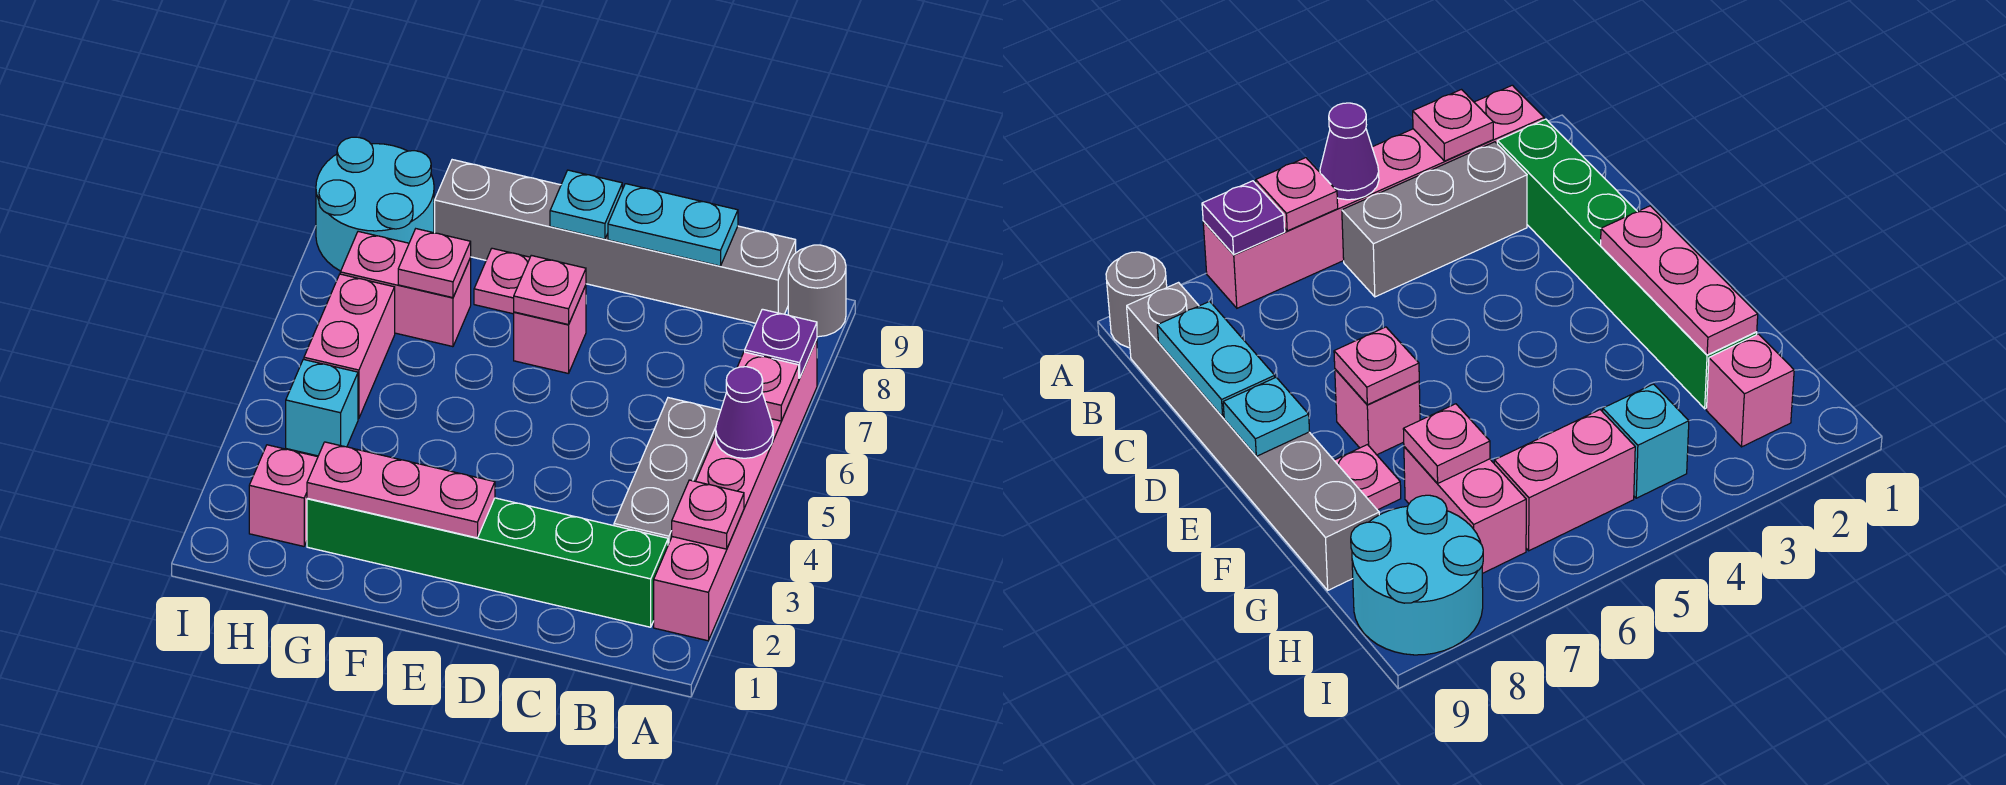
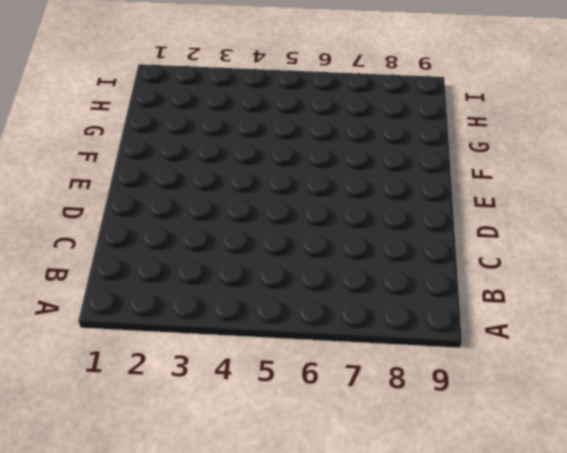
none -> pink 1x6 brick [654,339,817,641]
none -> grey 1x1 round brick [788,245,846,337]
none -> green 1x6 brick [307,498,668,627]

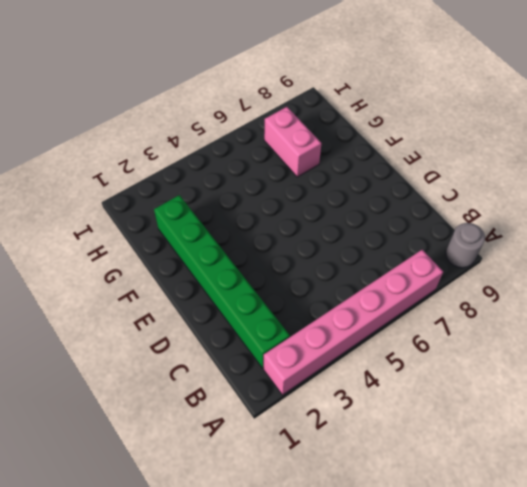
none -> grey 1x3 brick [614,398,721,545]
none -> grey 1x6 brick [435,160,796,323]
none -> pink 1x1 brick [514,285,586,374]

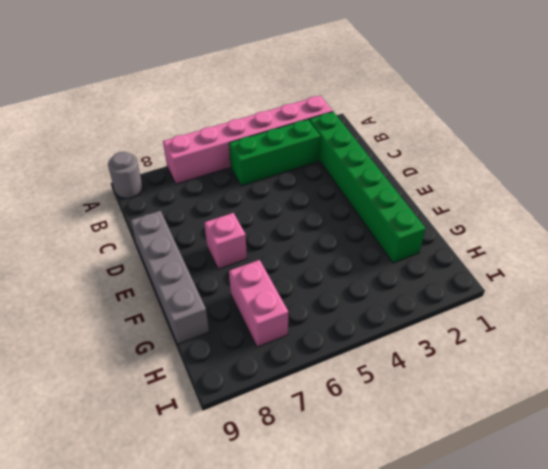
green 1x3 brick [229,119,320,186] -> grey 1x3 brick [614,398,721,545]
grey 1x4 brick [131,211,209,344] -> grey 1x6 brick [435,160,796,323]
none -> pink 1x1 plate [474,248,530,314]
none -> pink 1x1 brick [249,445,318,546]
none -> cyan 1x1 brick [286,359,358,456]

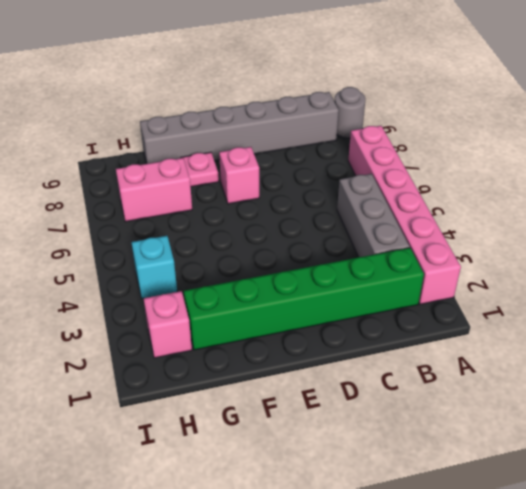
none -> pink 1x2 brick [304,274,395,418]
none -> cyan 2x2 round brick [316,137,434,271]
none -> pink 1x1 plate [672,480,744,549]

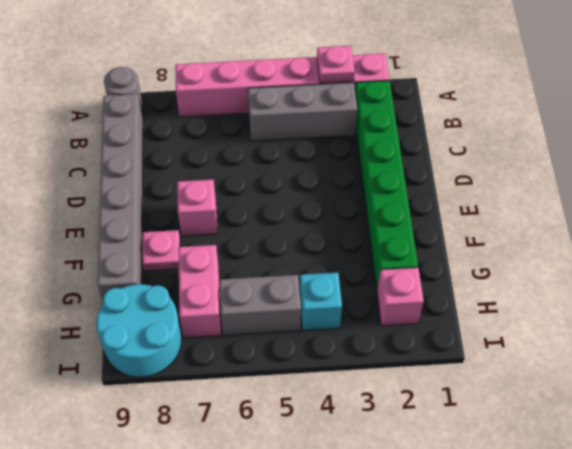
grey 1x2 brick [219,275,301,335] -> pink 1x2 brick [304,274,395,418]
none -> purple 1x1 cone [716,367,773,458]
none -> pink 1x1 plate [737,352,799,421]
none -> purple 1x1 plate [745,309,817,378]

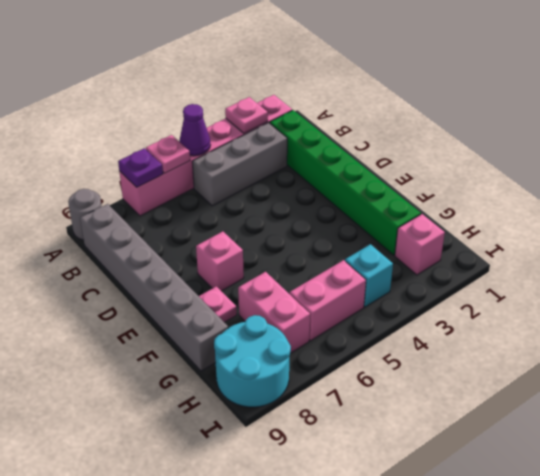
none -> cyan 1x2 plate [608,184,738,266]
none -> pink 1x3 plate [307,442,495,538]
none -> pink 1x1 plate [514,255,586,325]

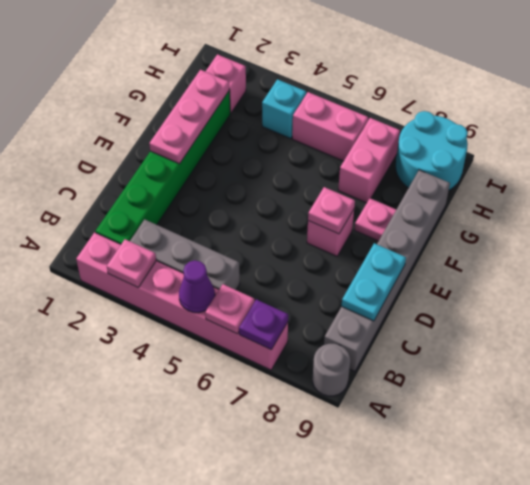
none -> cyan 1x1 plate [550,170,622,239]
none -> pink 1x1 plate [398,229,471,298]

